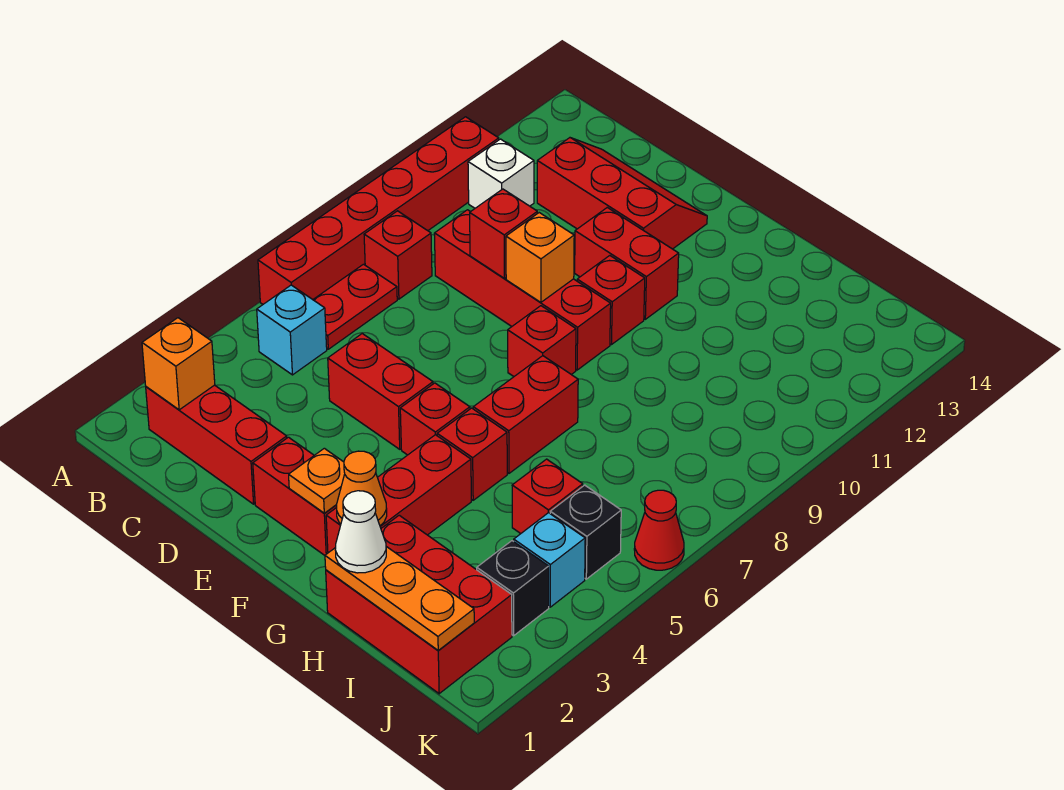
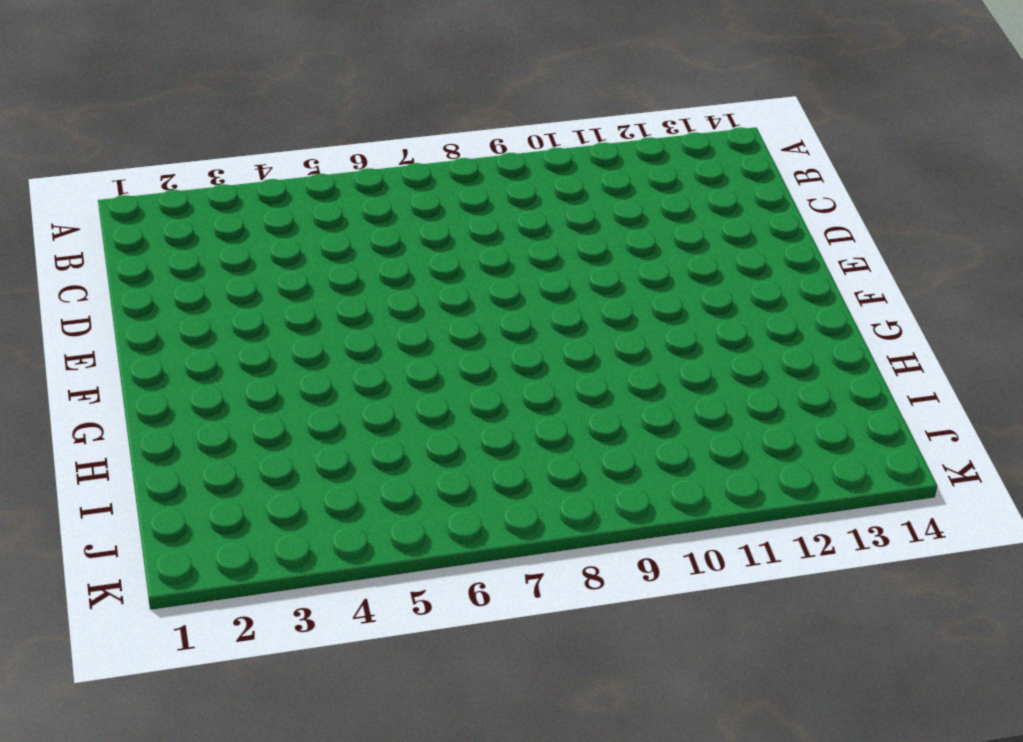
none -> red 1x6 brick [258,117,499,304]
none -> red 1x3 brick [146,385,287,504]
none -> cyan 1x1 brick [257,285,327,375]
none -> red 1x2 plate [313,264,397,349]

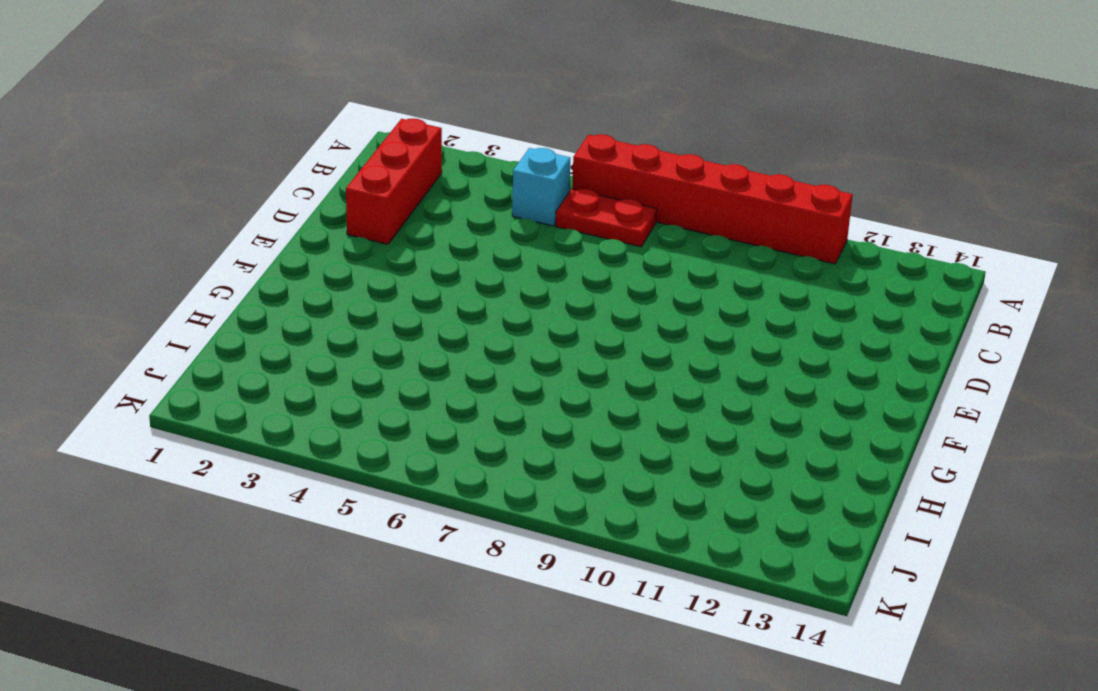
none -> red 1x1 brick [364,211,432,299]
none -> white 1x1 brick [468,139,534,208]
none -> red 1x4 brick [434,210,611,370]
none -> red 2x3 slope [537,138,707,249]

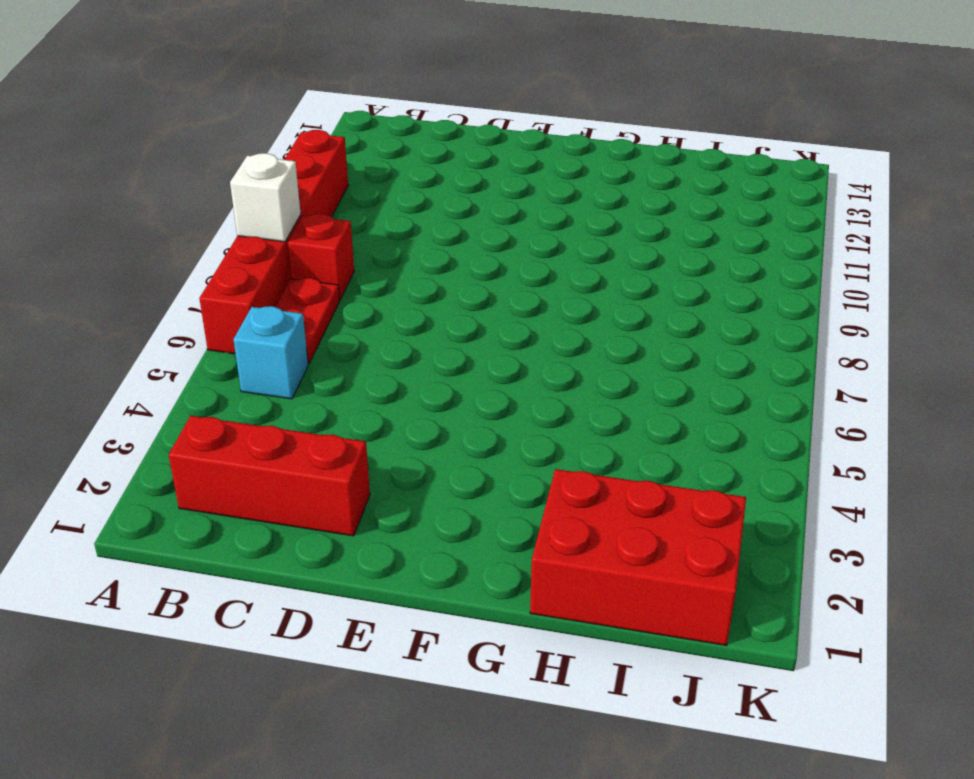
white 1x1 brick [230,153,301,242] -> white 1x1 brick moved to [468,139,534,208]
none -> red 1x4 brick [434,210,611,370]
none -> red 2x3 slope [537,138,707,249]
none -> red 1x2 brick [328,334,433,449]
none -> red 1x2 brick [253,437,337,555]

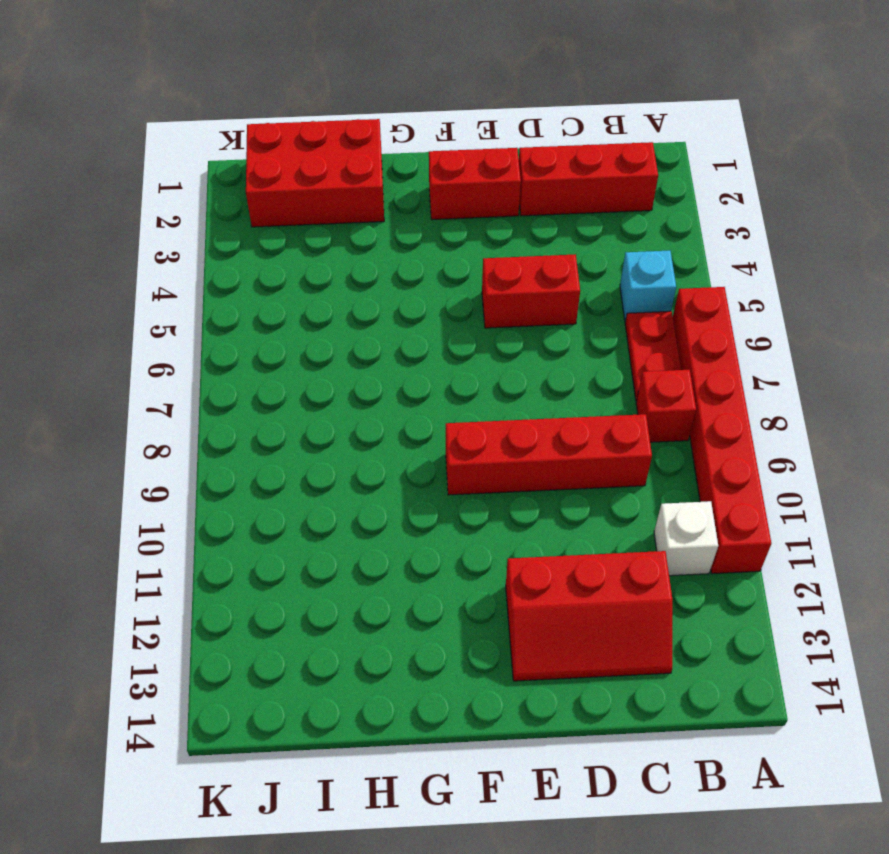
none -> red 1x2 brick [575,208,679,319]
none -> red 1x1 brick [400,383,470,455]
none -> red 1x1 brick [508,306,576,376]
none -> red 1x1 brick [577,256,645,345]

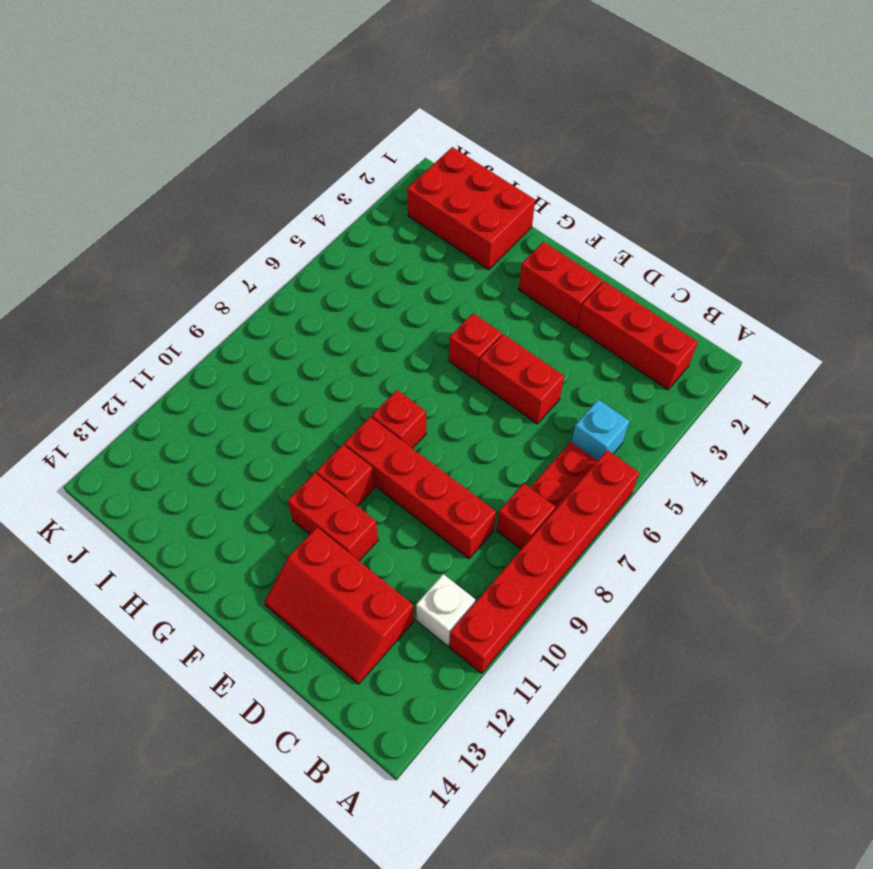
none -> red 1x3 brick [326,435,471,553]
none -> red 1x1 brick [437,408,507,500]
none -> red 1x2 brick [473,356,578,473]
none -> red 1x1 brick [512,459,583,534]

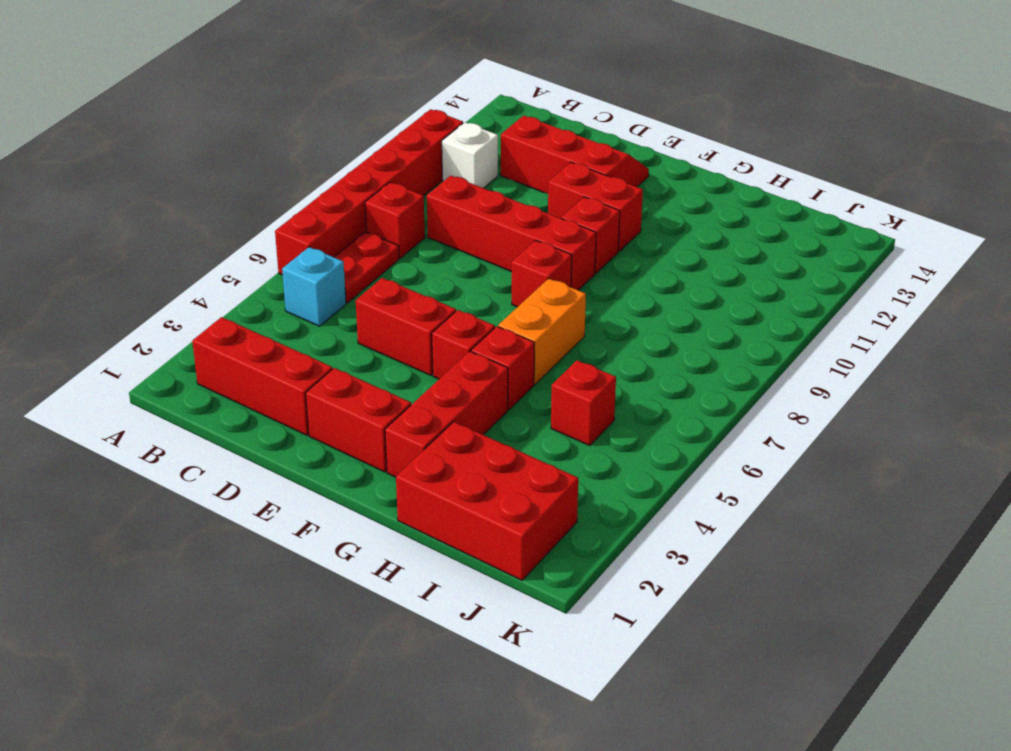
orange 1x2 brick [498,279,586,384] -> red 1x2 brick [473,356,578,473]
none -> black 1x1 brick [477,541,549,636]
none -> cyan 1x1 brick [514,513,585,607]
none -> black 1x1 brick [550,485,621,579]
none -> red 1x1 cone [634,490,684,570]

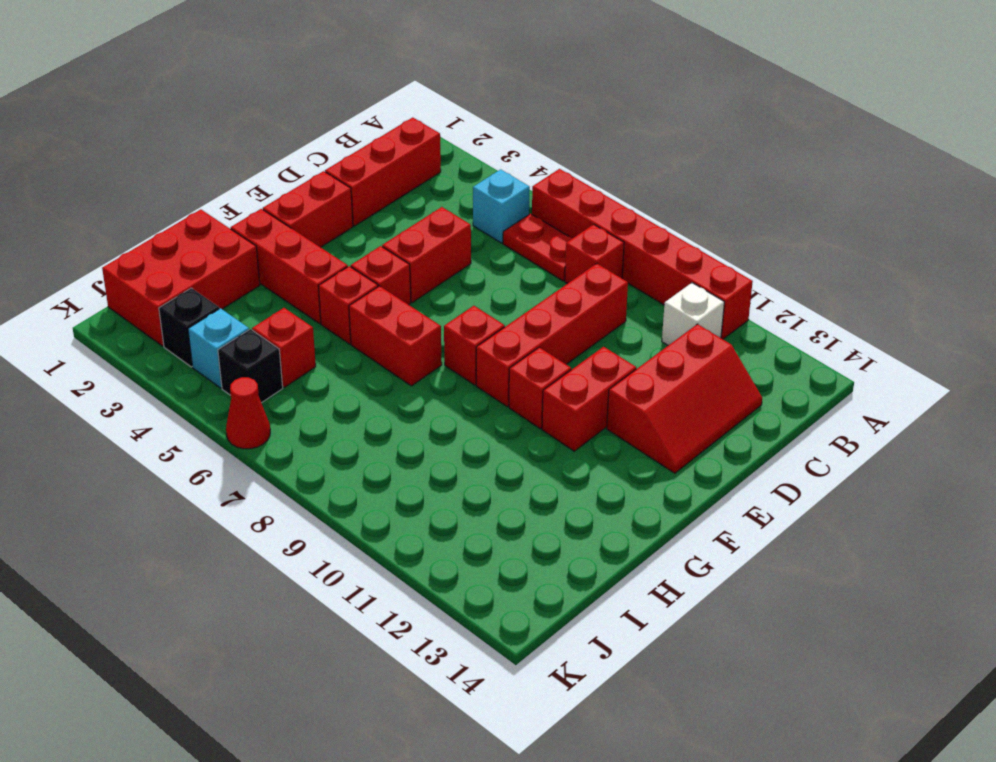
none -> orange 1x1 brick [142,318,215,410]
none -> red 1x1 brick [470,189,537,278]
none -> orange 1x1 brick [506,213,574,302]
none -> orange 1x1 plate [289,448,345,513]

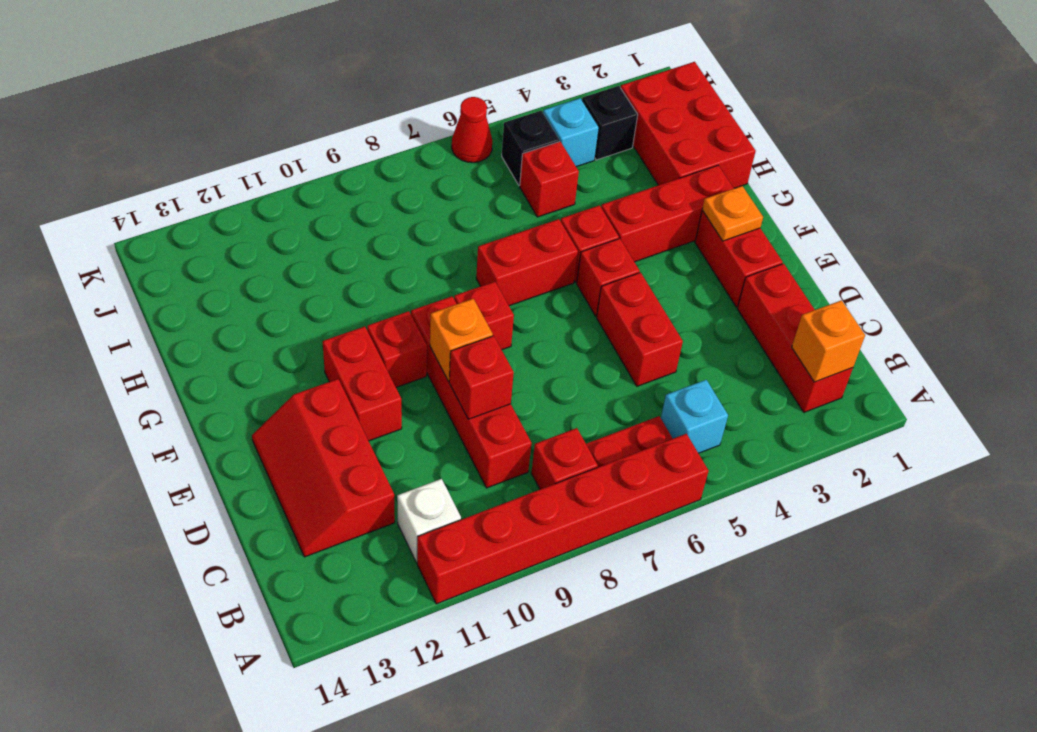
none -> orange 1x1 cone [337,451,387,526]
none -> orange 1x3 plate [325,547,474,651]
none -> white 1x1 cone [335,491,386,573]

